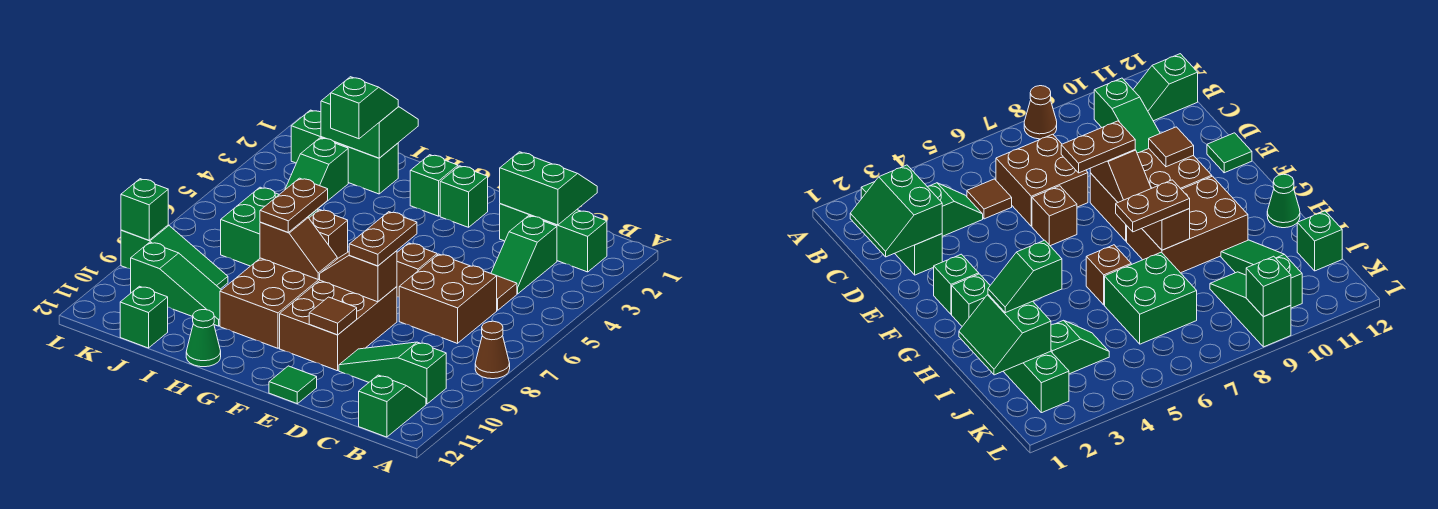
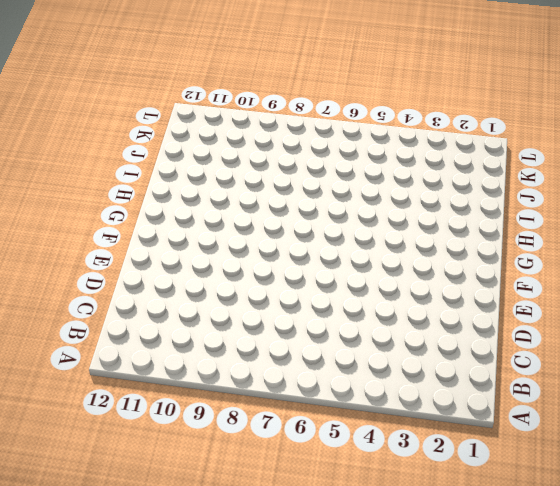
none -> brown 1x1 cone [475,321,510,379]
none -> green 1x3 brick [500,204,607,272]
none -> green 1x3 slope [339,342,446,404]
none -> green 1x2 slope [359,375,426,437]

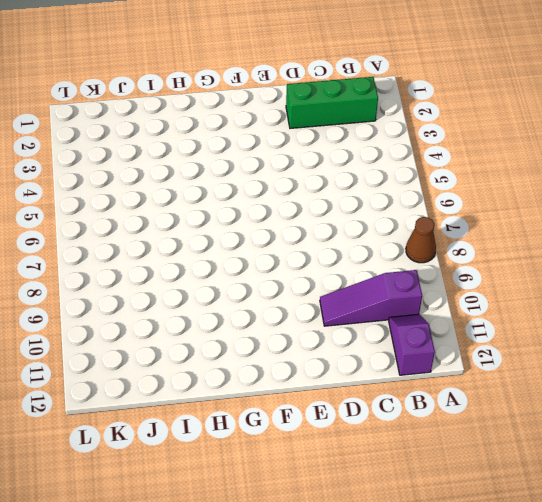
purple 1x3 slope [320,270,422,326] -> green 1x3 slope [339,342,446,404]
purple 1x2 slope [389,314,435,375] -> green 1x2 slope [359,375,426,437]
none -> green 1x2 slope [491,216,557,294]
none -> brown 1x1 tile [497,276,517,310]
none -> brown 2x2 brick [399,254,497,343]
none -> brown 1x1 brick [397,243,437,297]

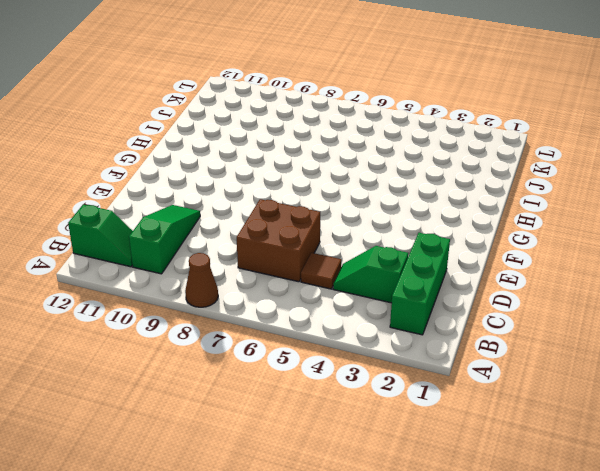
none -> brown 1x1 brick [397,243,437,297]
none -> brown 2x3 brick [280,280,397,371]
none -> green 1x1 tile [269,366,317,404]
none -> green 1x1 brick [440,166,488,227]

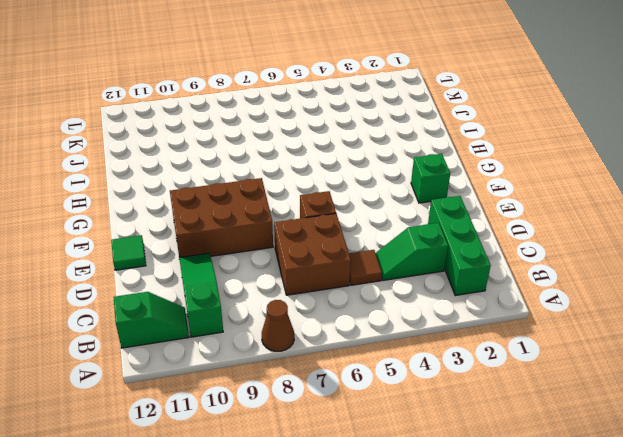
none -> green 1x1 brick [410,155,458,216]
none -> brown 2x3 brick [220,258,320,348]
none -> brown 1x1 brick [309,210,348,259]
none -> green 1x1 cone [186,310,221,367]

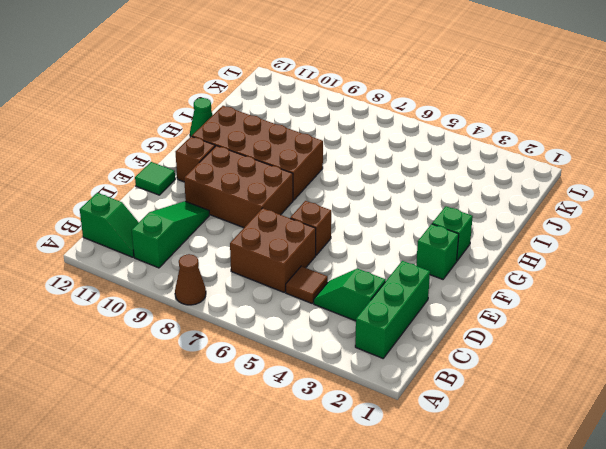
brown 1x1 brick [176,136,215,182] -> brown 1x1 brick moved to [309,210,348,259]
brown 2x4 brick [192,106,323,200] -> brown 2x3 brick [220,258,320,348]
none -> green 1x3 brick [291,110,398,194]
none -> green 2x2 brick [221,187,318,266]
none -> green 1x3 slope [131,242,221,326]
none -> green 1x2 slope [285,138,348,208]

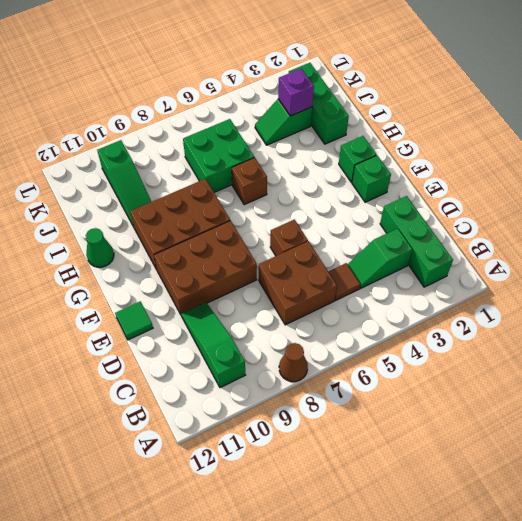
purple 1x1 brick [278,69,314,116] -> none
none -> green 1x2 slope [359,375,426,437]
none -> green 1x3 slope [121,225,228,289]
none -> green 1x1 brick [120,286,168,348]
none -> green 2x2 slope [500,152,597,225]

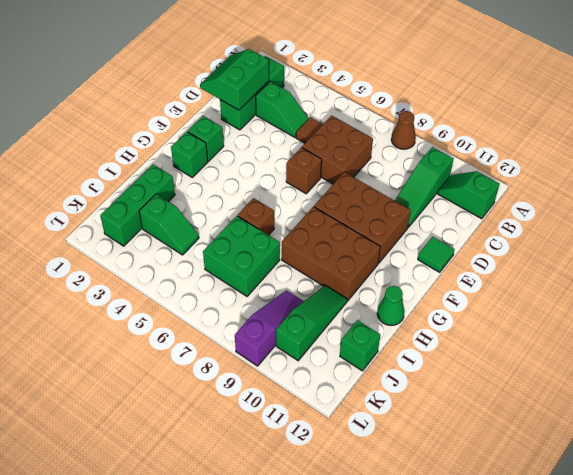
purple 1x3 slope [235,290,304,366] -> green 1x3 slope [121,225,228,289]
none -> brown 1x2 slope [320,251,397,302]
none -> brown 1x1 tile [309,297,357,335]
none -> brown 1x2 slope [260,217,337,279]
none -> green 2x2 slope [321,93,418,158]

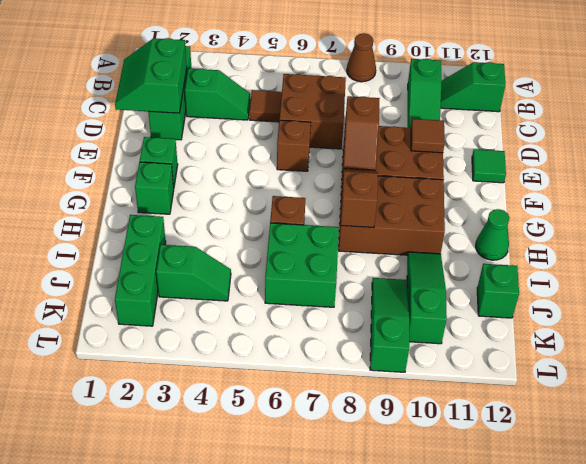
none -> green 2x2 slope [321,93,418,158]
none -> green 1x1 brick [121,179,168,240]
none -> brown 1x2 plate [349,212,417,266]
none -> brown 1x2 plate [260,178,328,232]

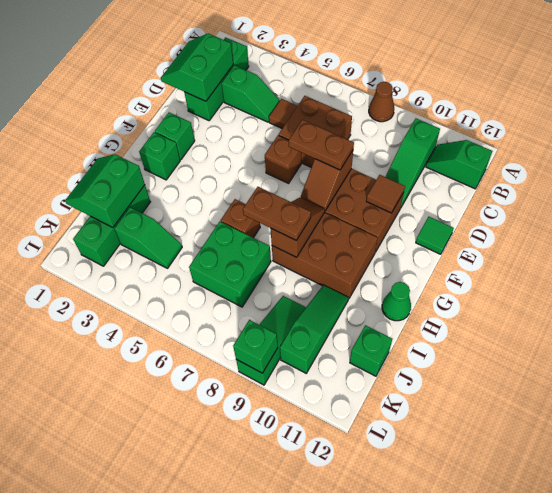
none -> green 1x2 slope [331,77,398,139]

